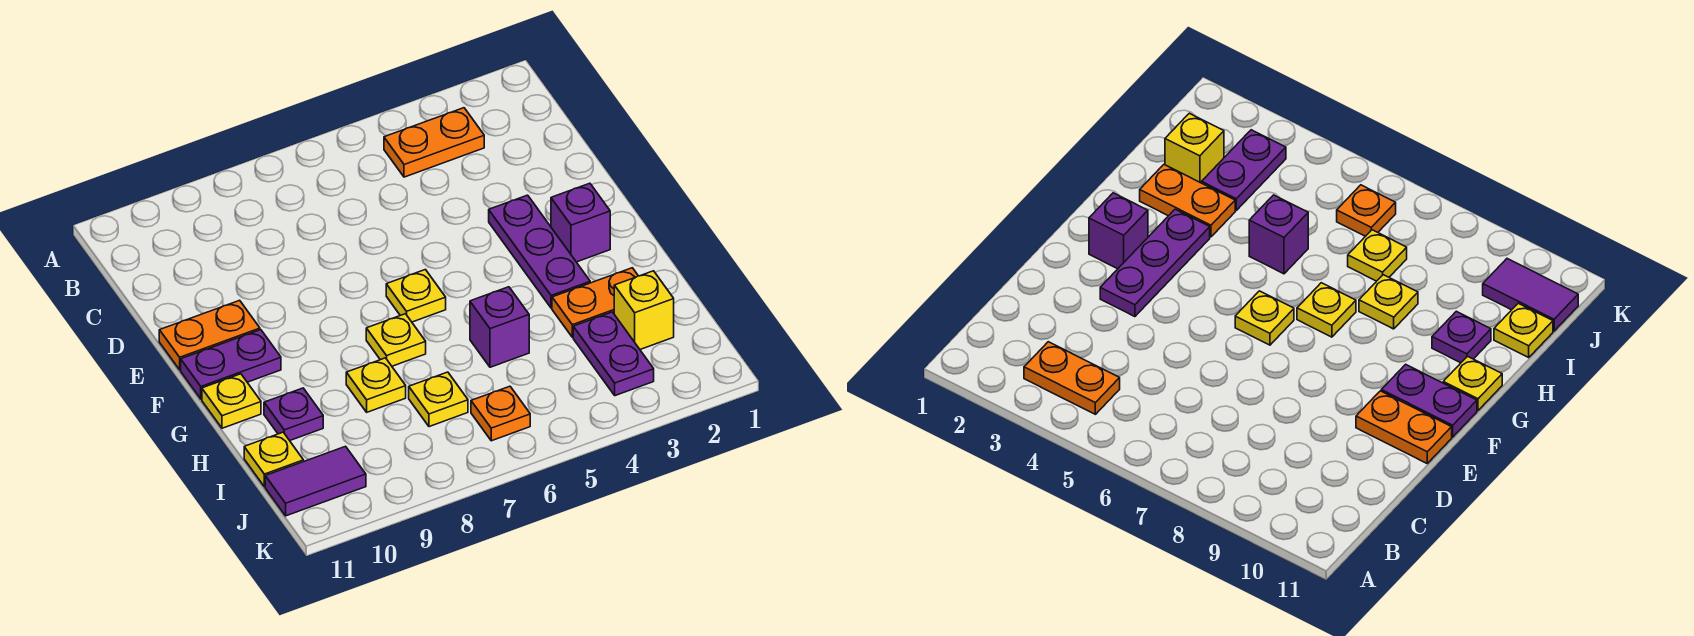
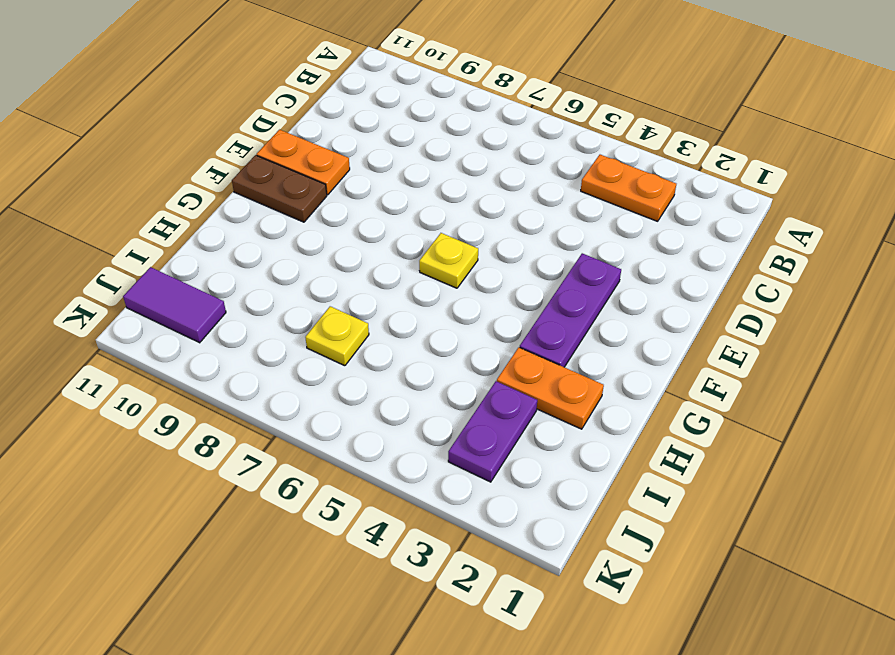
brown 1x2 plate [232,155,327,222] -> purple 1x2 plate [181,330,281,399]
none -> purple 1x1 brick [551,183,610,262]
none -> yellow 1x1 plate [366,314,426,366]
none -> yellow 1x1 plate [202,374,261,428]

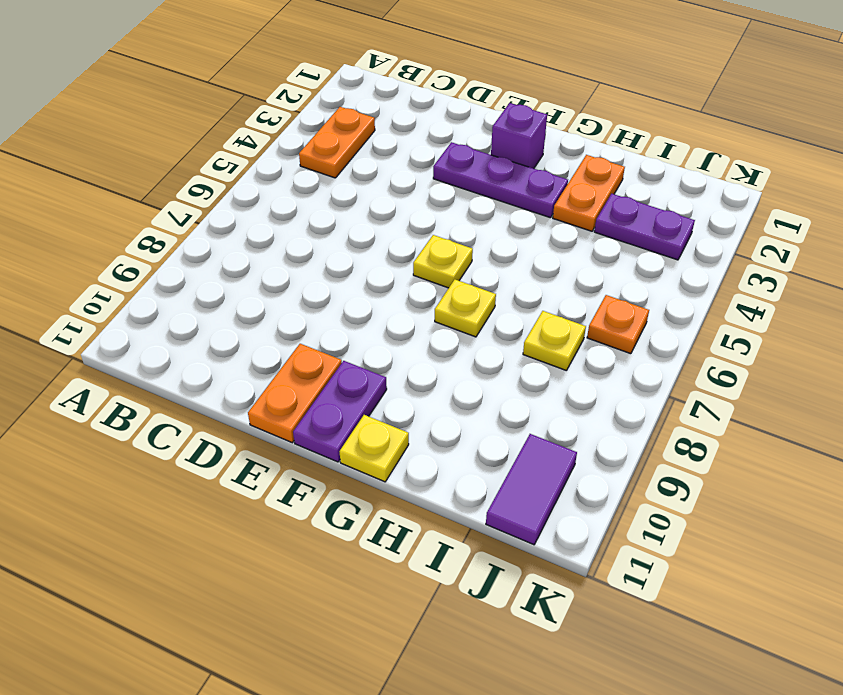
none -> purple 1x1 brick [470,287,529,367]
none -> yellow 1x1 plate [346,358,406,412]
none -> purple 1x1 plate [264,388,323,441]

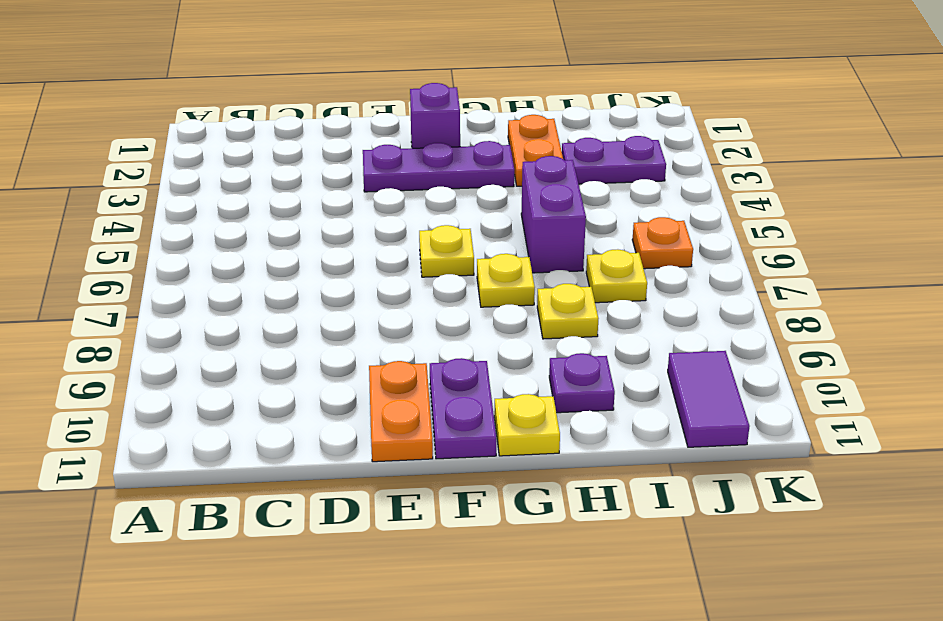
purple 1x2 brick [521,156,586,273] -> purple 1x1 brick [470,287,529,367]
none -> orange 1x2 plate [384,108,484,177]
none -> yellow 1x1 brick [614,271,674,349]
none -> yellow 1x1 plate [244,432,304,487]

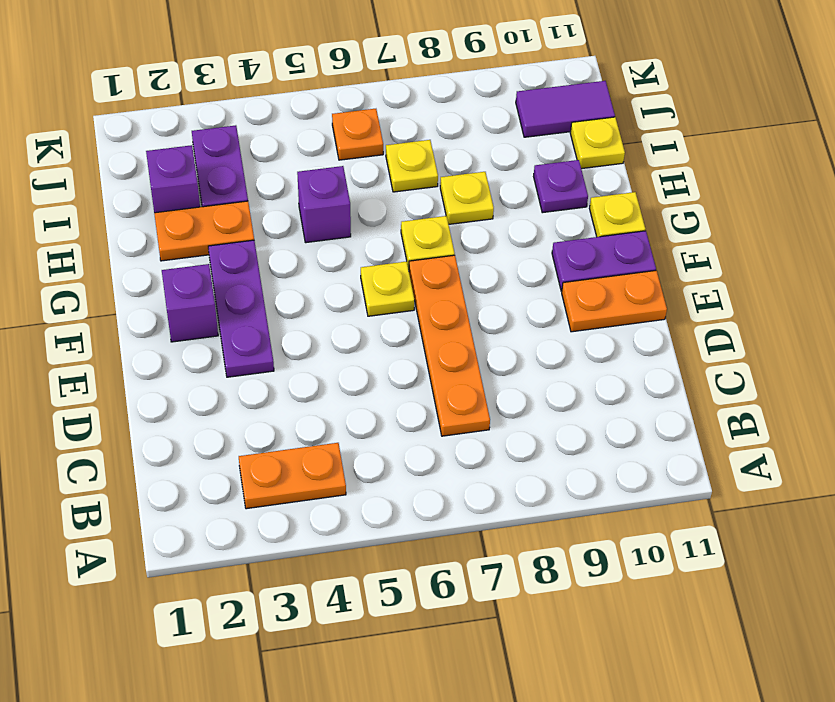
orange 1x4 plate [409,255,490,436] -> none
purple 1x1 brick [146,145,200,213] -> yellow 1x1 brick [614,271,674,349]

